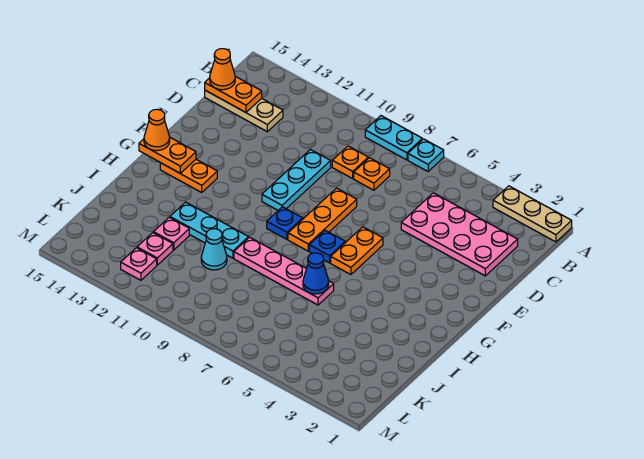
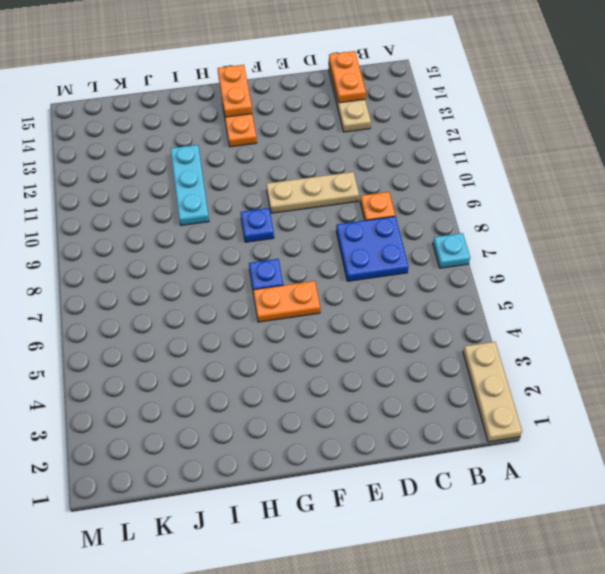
blue 2x2 plate [336,216,409,281] -> orange 1x1 plate [354,158,390,190]
tan 1x3 plate [266,172,359,213] -> cyan 1x3 plate [262,149,331,210]
none -> cyan 1x2 plate [365,116,422,160]
none -> pink 2x4 plate [401,193,518,276]
none -> orange 1x3 plate [288,188,357,251]

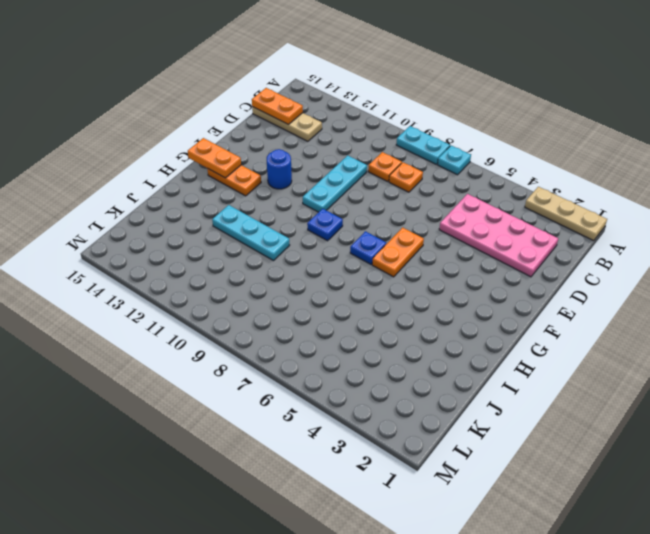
blue 1x1 round brick [267,149,292,189] -> none
none -> orange 1x3 plate [288,188,357,251]
none -> pink 1x4 plate [234,237,334,305]
none -> cyan 1x1 cone [201,229,227,270]

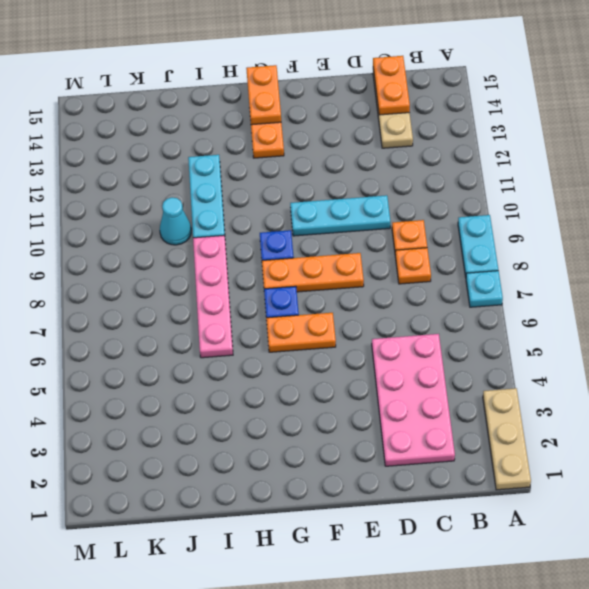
none -> pink 1x1 plate [154,217,189,250]
none -> pink 1x1 plate [137,233,173,265]
none -> pink 1x1 plate [121,248,157,280]

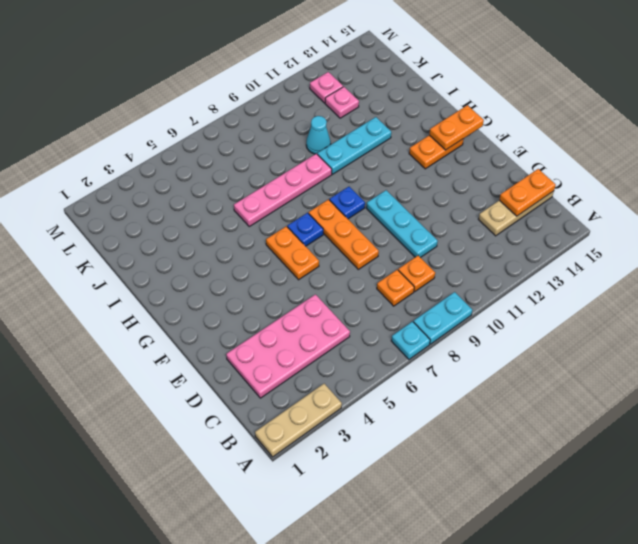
none -> pink 1x1 plate [154,217,189,250]
none -> blue 1x1 cone [303,253,329,294]
none -> orange 1x1 cone [210,49,235,90]

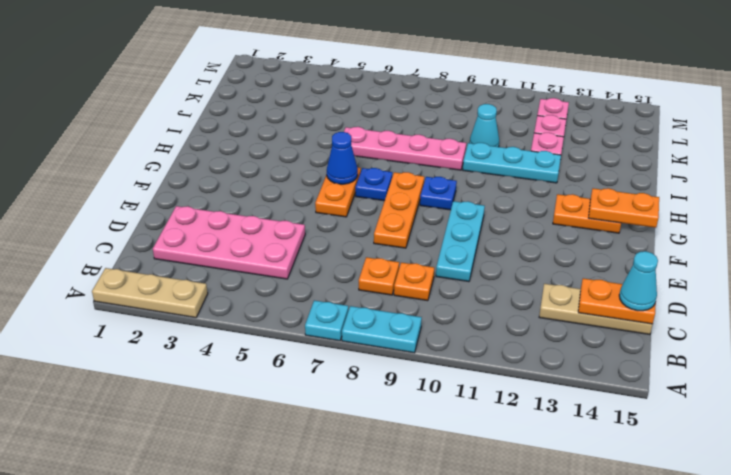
cyan 1x1 cone [619,251,658,311] -> orange 1x1 cone [210,49,235,90]
blue 1x1 cone [327,132,358,184] -> blue 1x1 cone moved to [303,253,329,294]
none -> orange 1x1 cone [144,109,170,151]

